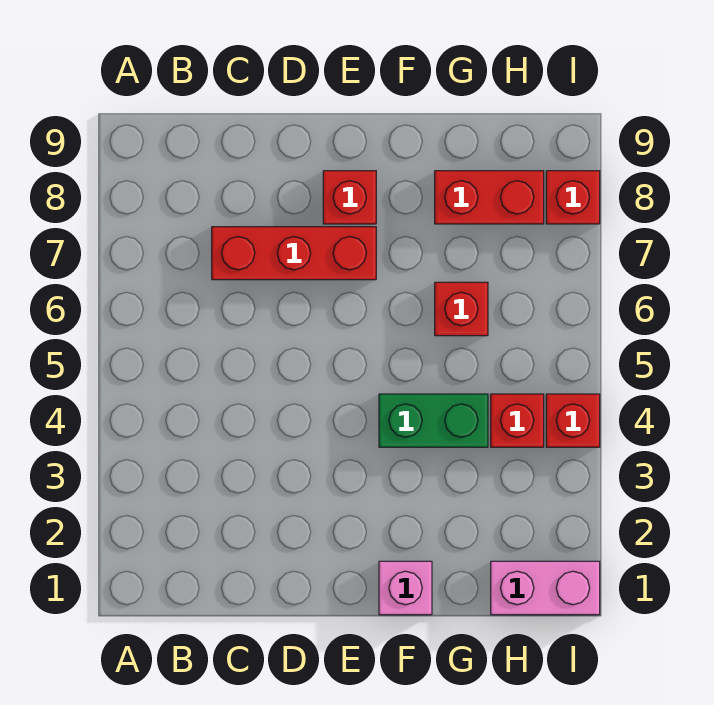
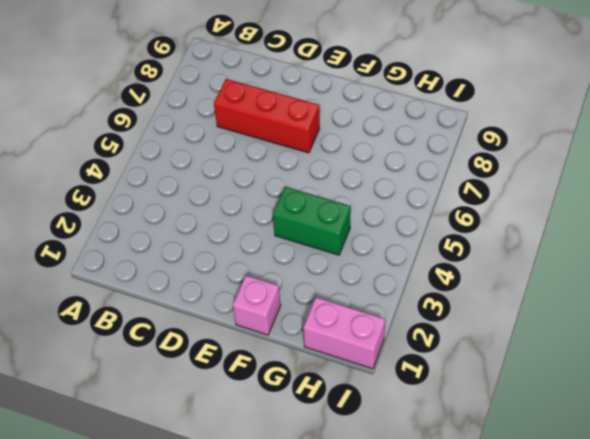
none -> red 1x1 brick [323,171,376,224]
none -> red 1x1 brick [435,282,488,336]

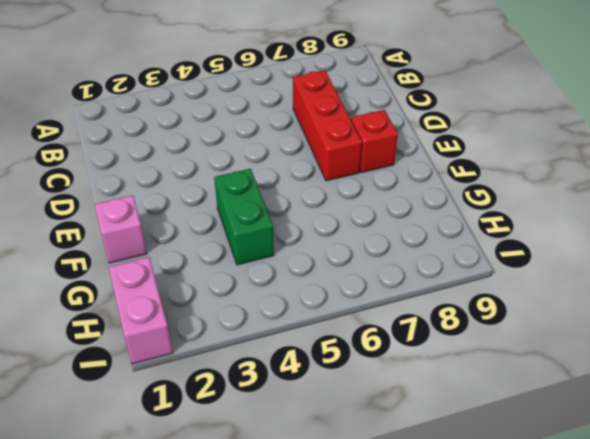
none -> red 1x1 brick [435,282,488,336]
none -> red 1x2 brick [435,171,544,224]

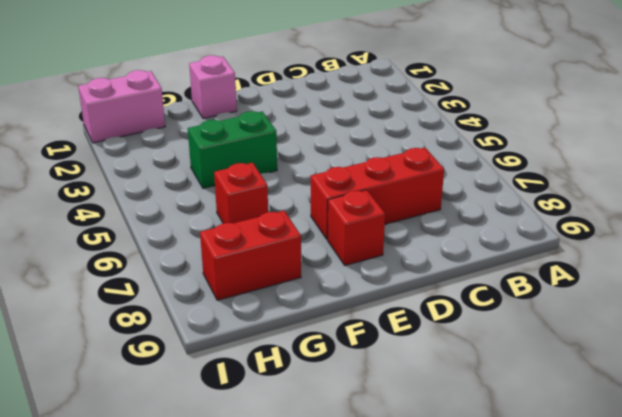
none -> red 1x1 brick [491,394,544,447]
none -> red 1x1 brick [546,394,600,447]

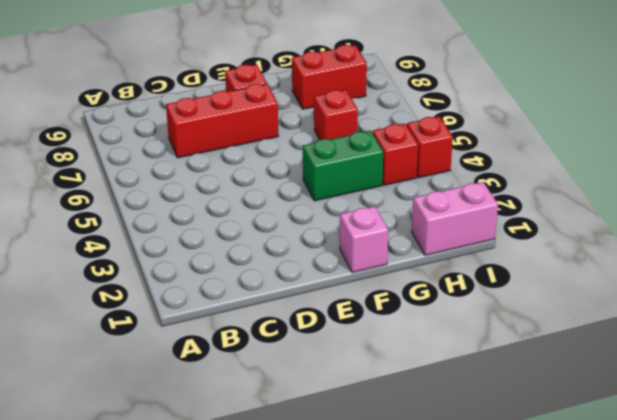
none -> red 1x1 brick [546,171,600,224]

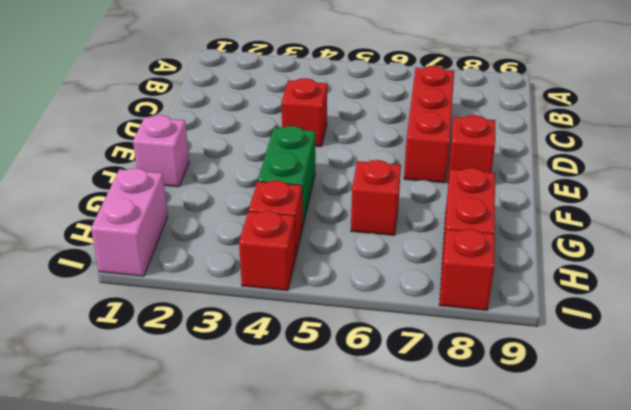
red 1x1 brick [281,78,327,147] -> none

